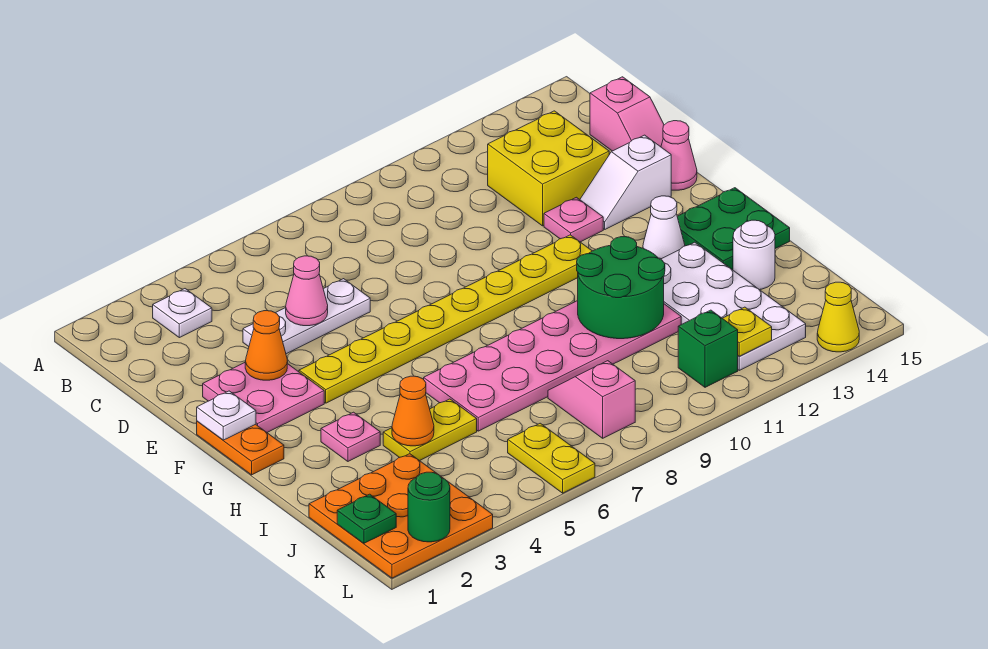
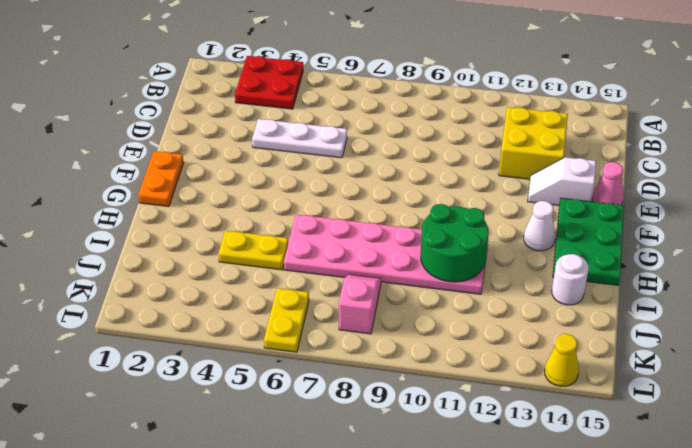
red 2x2 plate [235,56,303,109] -> white 1x1 plate [153,289,212,338]
green 2x3 plate [553,198,624,285] -> green 2x2 plate [677,188,790,270]
none -> pink 1x2 slope [590,77,664,151]
none -> pink 2x2 plate [203,363,324,432]
none -> pink 1x1 plate [544,197,603,242]
none -> yellow 1x8 plate [299,235,592,403]

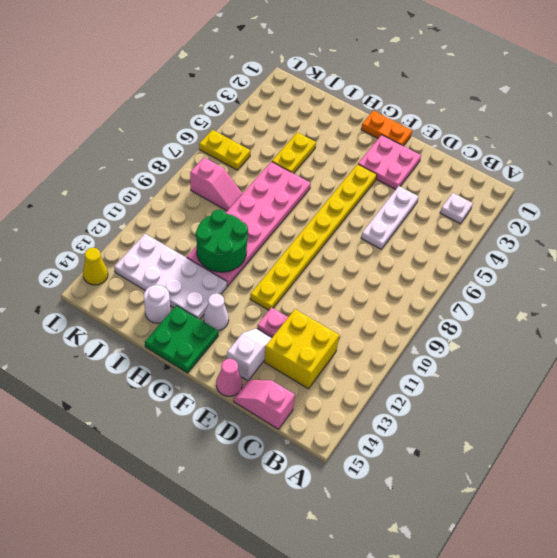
none -> pink 1x1 plate [321,412,380,461]
none -> orange 3x3 plate [309,454,493,578]
none -> green 1x1 brick [678,310,738,387]
none -> pink 1x1 cone [286,256,328,326]

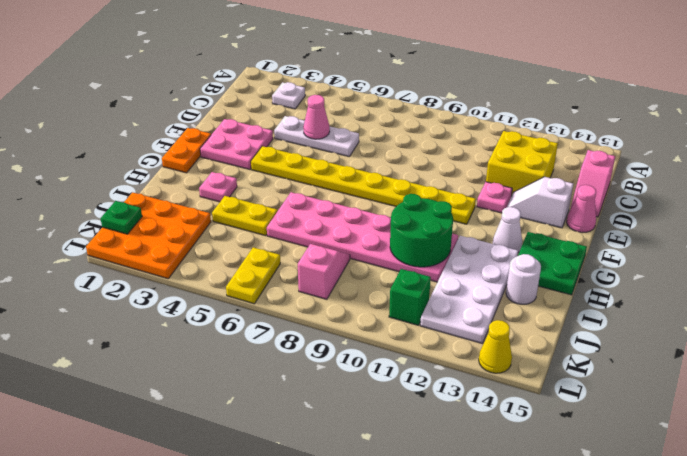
none -> orange 1x1 cone [245,311,287,380]
none -> white 1x1 plate [197,391,256,440]
none -> orange 1x1 cone [392,376,434,446]
none -> yellow 1x1 plate [723,307,772,356]

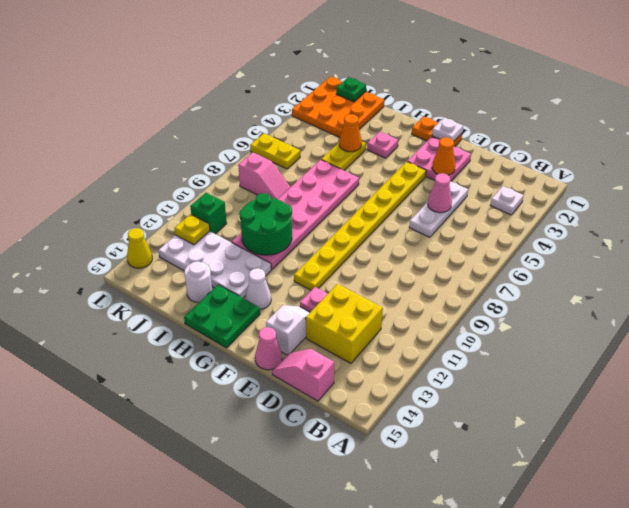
none -> green 1x1 round brick [408,472,450,542]

